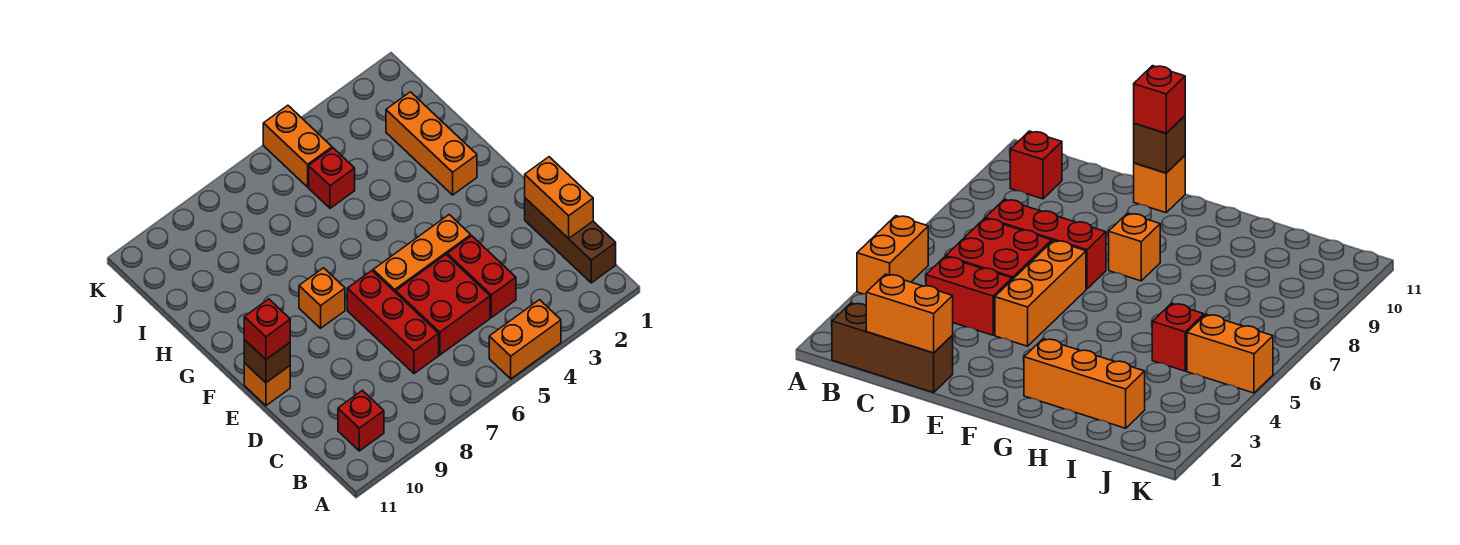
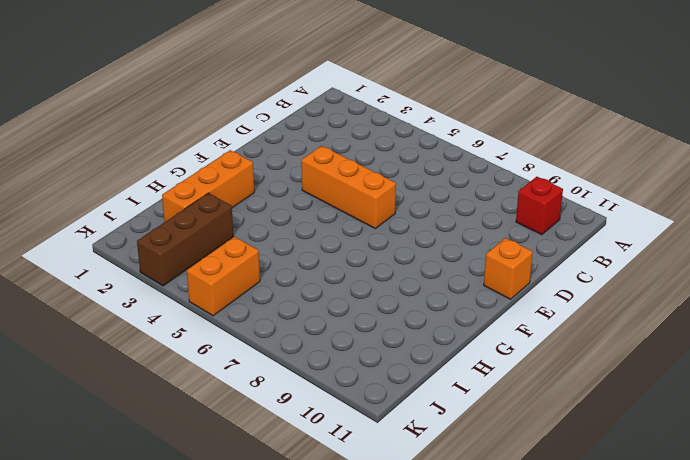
brown 1x3 brick [137,193,233,286] -> brown 1x3 brick moved to [525,198,616,283]
none -> orange 1x2 brick [489,300,561,379]
none -> red 1x2 brick [447,236,516,318]
none -> red 2x2 brick [396,255,490,355]

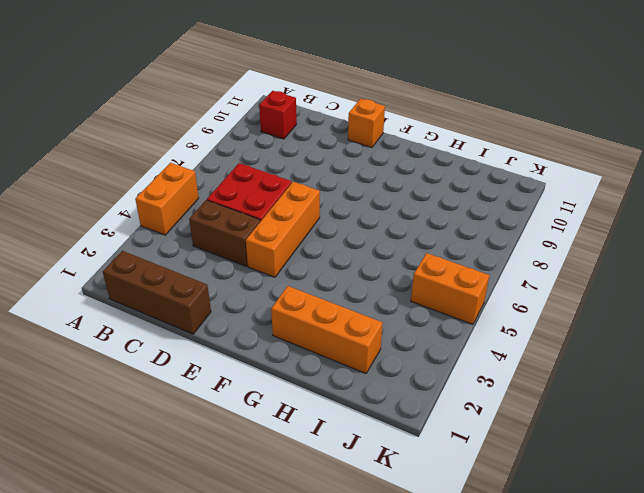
brown 1x2 brick [189,200,260,266] -> red 1x2 brick [447,236,516,318]
none -> red 1x3 brick [347,271,439,374]
none -> orange 1x1 brick [299,268,345,328]
none -> red 1x1 brick [309,148,355,208]

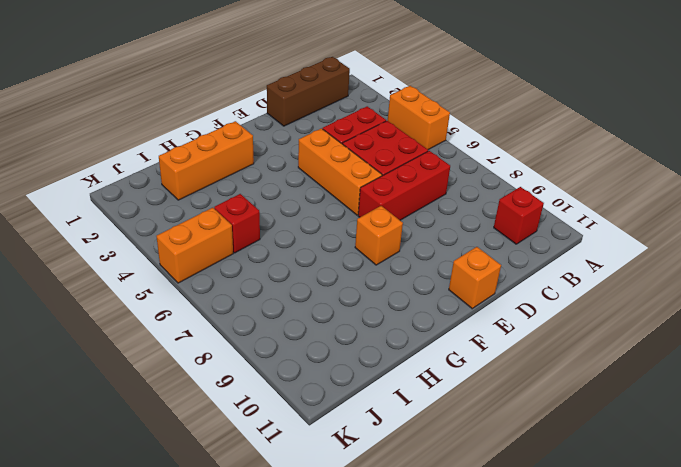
none -> orange 1x2 brick [525,157,593,239]
none -> brown 1x1 brick [244,340,290,383]
none -> red 1x1 brick [244,299,290,359]

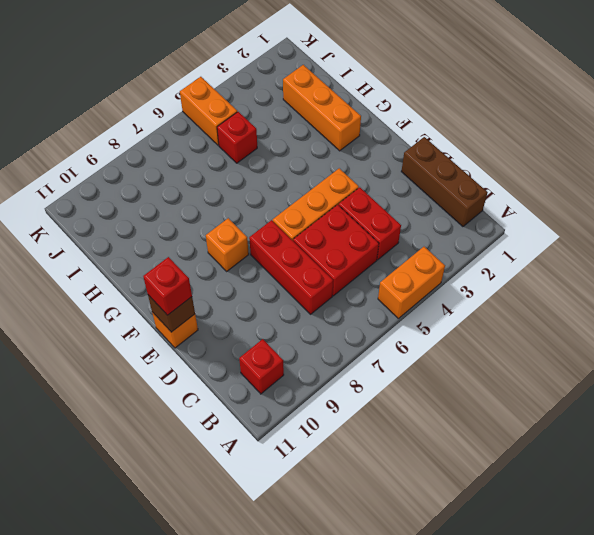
none -> orange 1x2 brick [525,157,593,239]

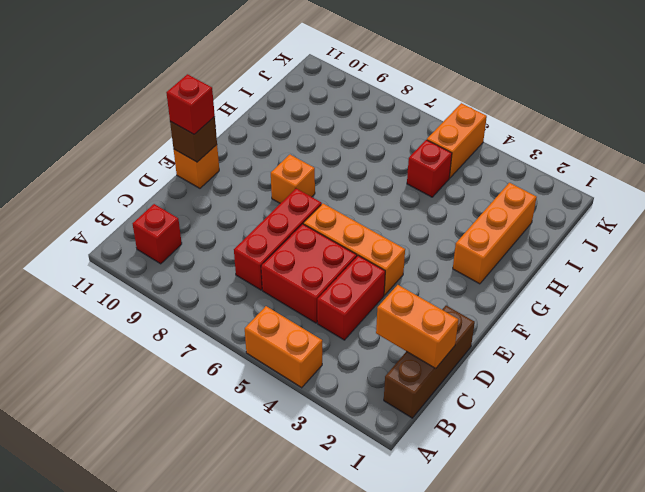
orange 1x2 brick [376,285,458,369] -> orange 1x2 brick turned to [525,157,593,239]

